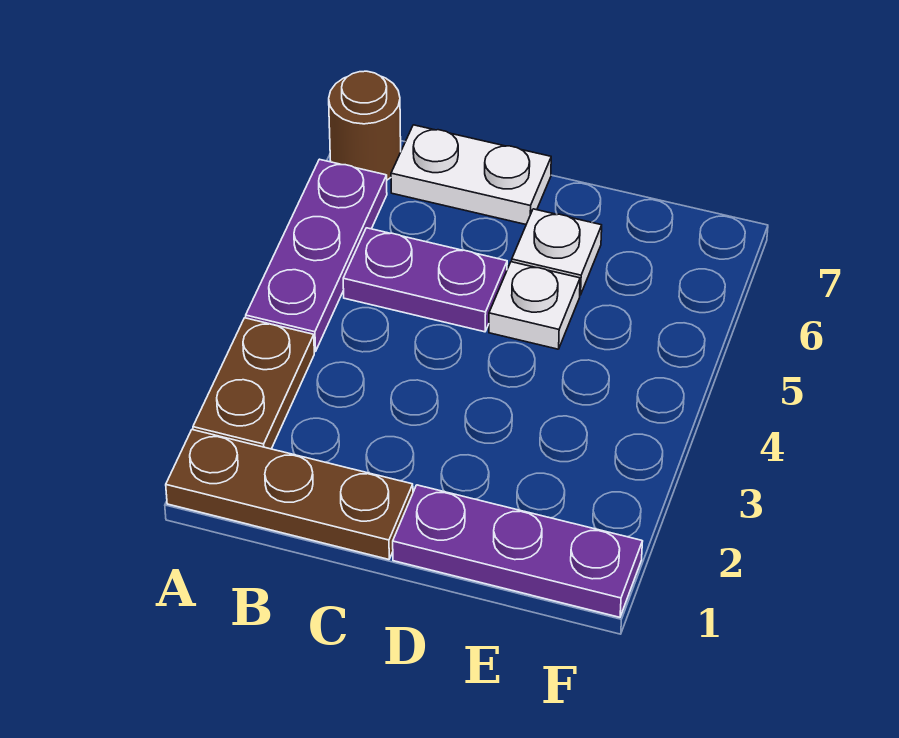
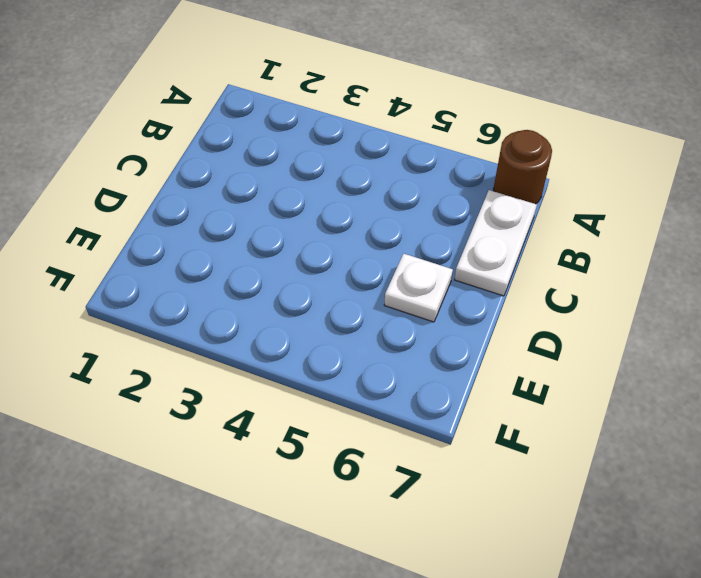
none -> brown 1x3 plate [166,430,413,559]
none -> brown 1x2 plate [193,318,314,449]

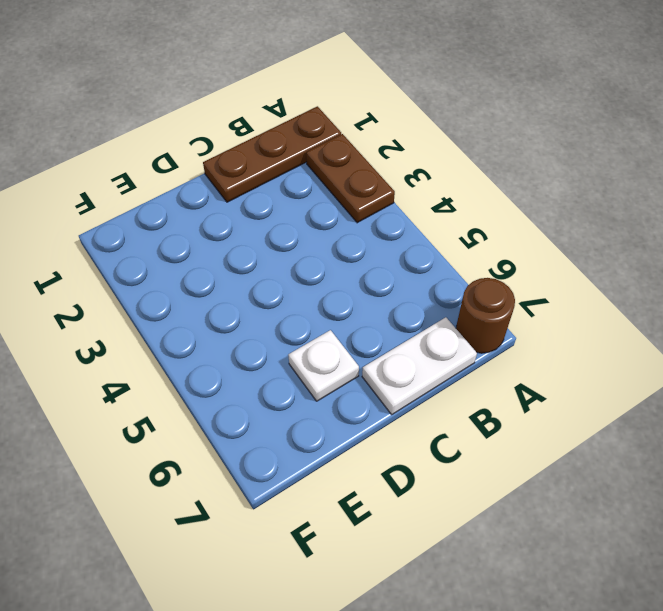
none -> purple 1x3 plate [246,159,387,352]
none -> purple 1x2 plate [343,228,507,332]

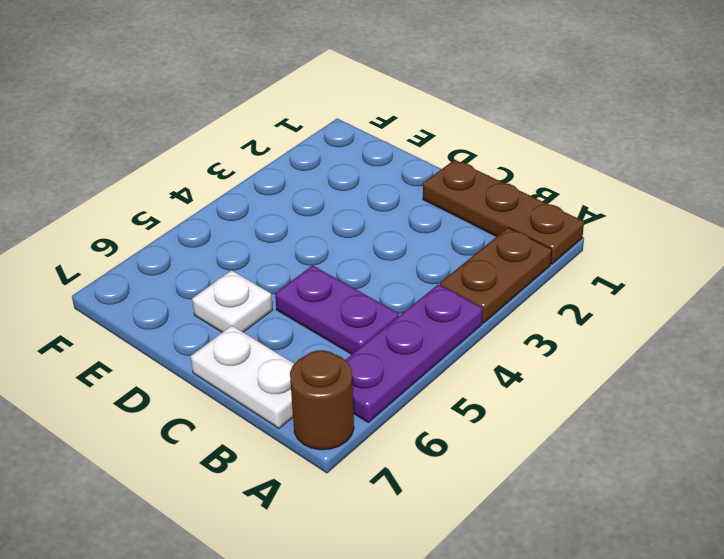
none -> purple 1x3 plate [393,485,643,617]
none -> white 1x1 plate [489,262,580,349]

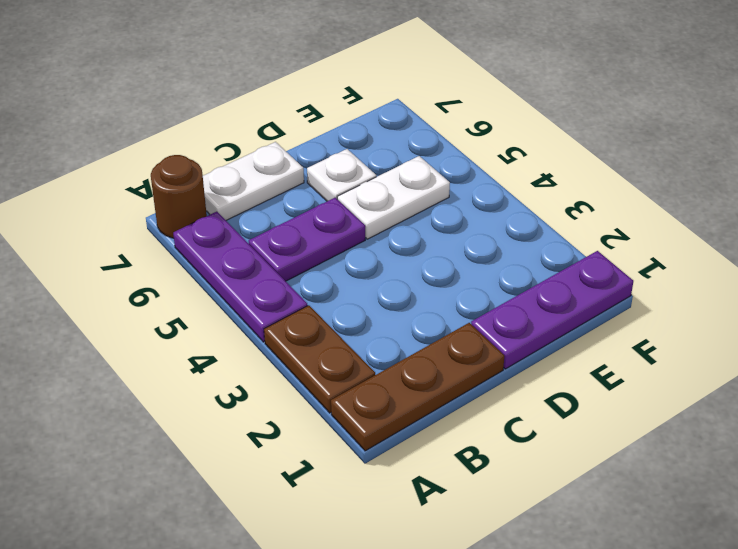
white 1x2 plate [337,156,450,239] -> white 1x1 plate [489,262,580,349]

